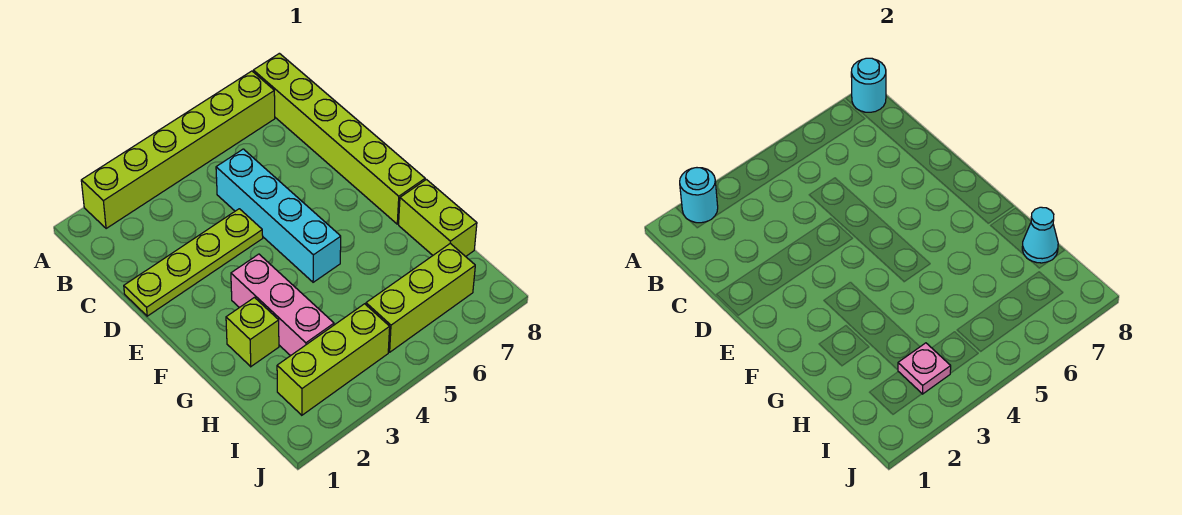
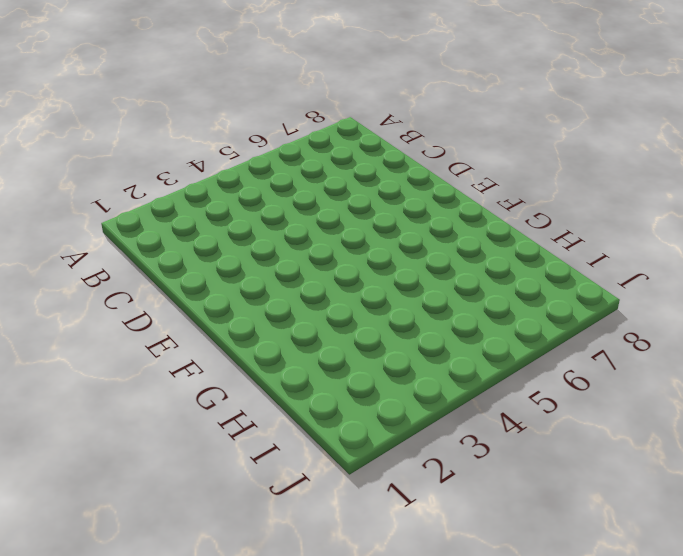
none -> lime 1x6 brick [81,71,275,229]
none -> lime 1x6 brick [253,53,425,224]
none -> cyan 1x4 brick [216,149,341,282]

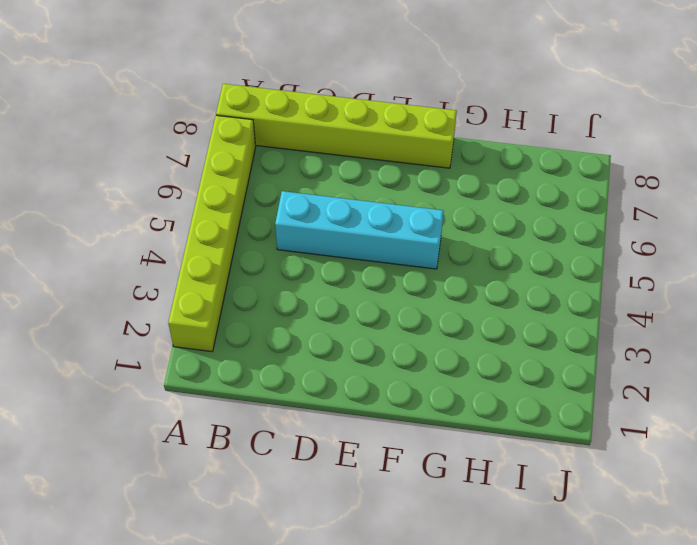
none -> lime 1x4 plate [124,209,263,316]
none -> pink 1x3 brick [231,254,334,356]
none -> lime 1x1 brick [226,298,279,367]

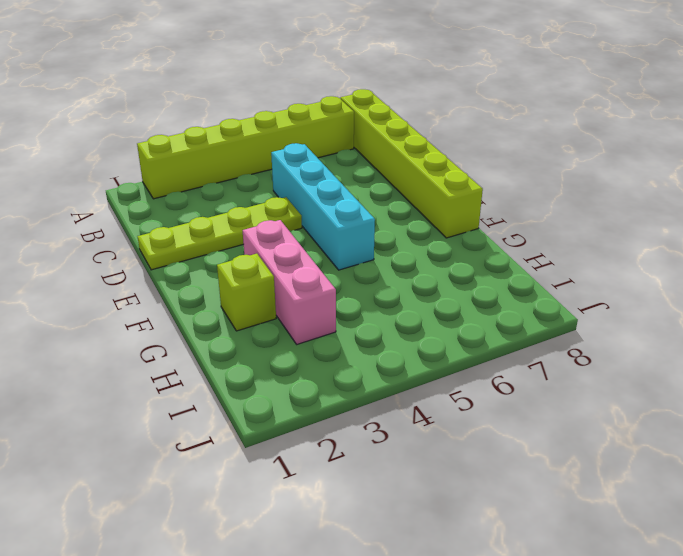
none -> lime 1x2 brick [399,180,477,257]
none -> lime 1x3 brick [277,304,390,415]
none -> lime 1x3 brick [366,243,475,352]

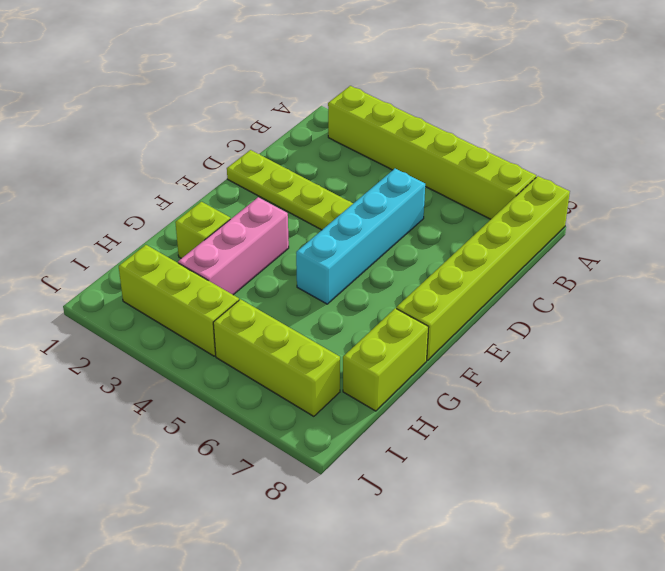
none -> cyan 1x1 round brick [680,168,718,223]
none -> cyan 1x1 round brick [851,58,886,112]
none -> cyan 1x1 cone [1022,207,1058,263]

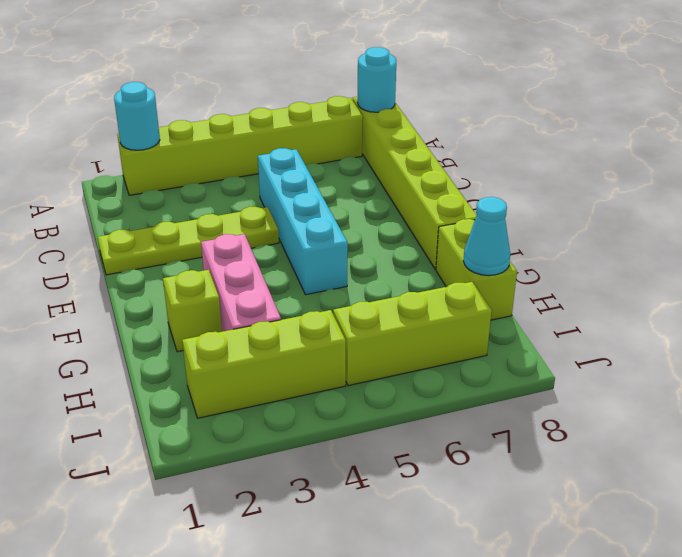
none -> pink 1x1 plate [898,343,951,394]

